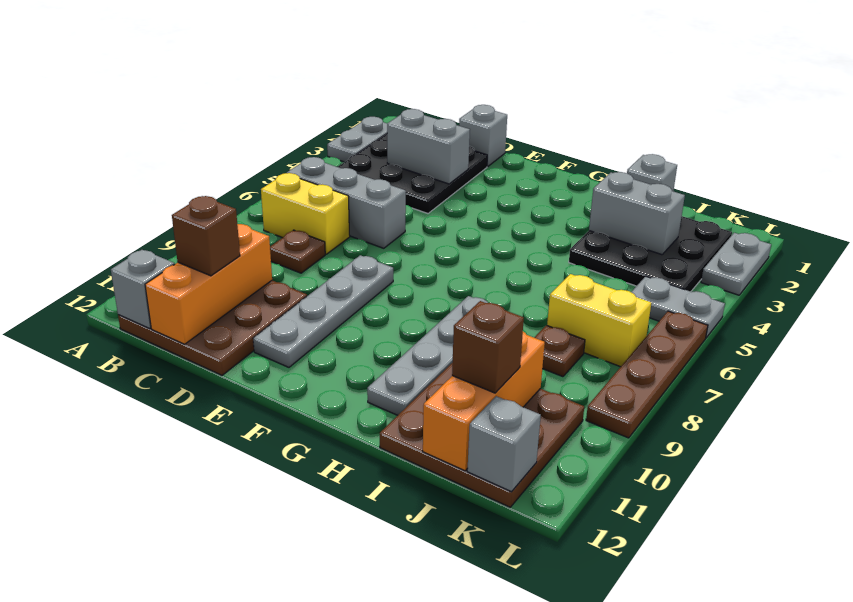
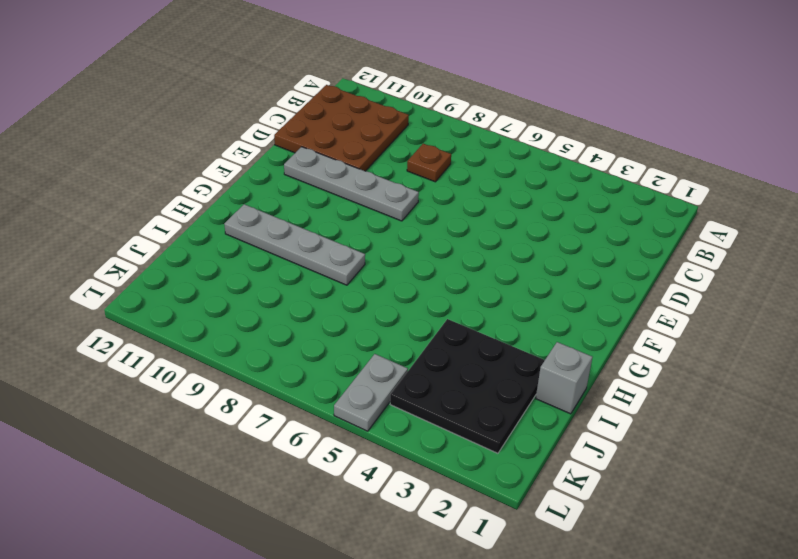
none -> grey 1x2 plate [327,117,387,162]
none -> black 3x3 plate [338,134,487,213]
none -> grey 1x3 brick [287,157,406,248]

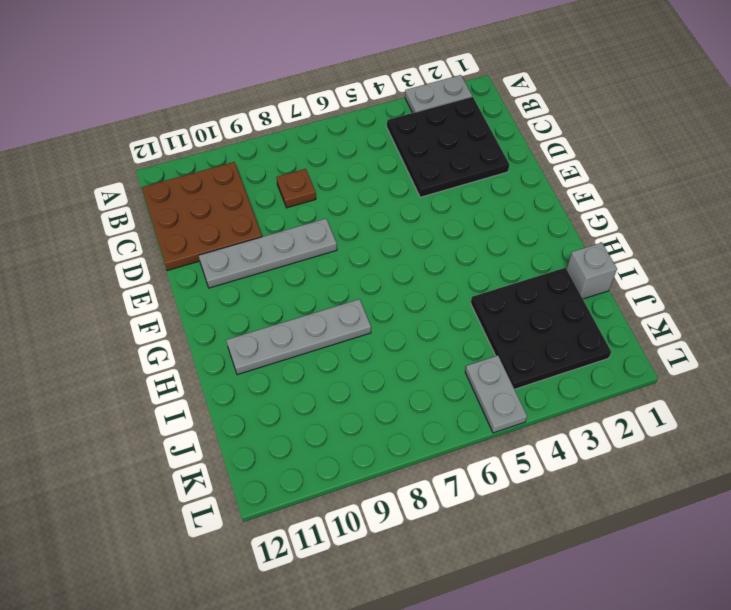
none -> grey 1x3 brick [287,157,406,248]
none -> yellow 1x2 brick [261,173,350,254]
none -> grey 1x1 brick [459,105,507,167]

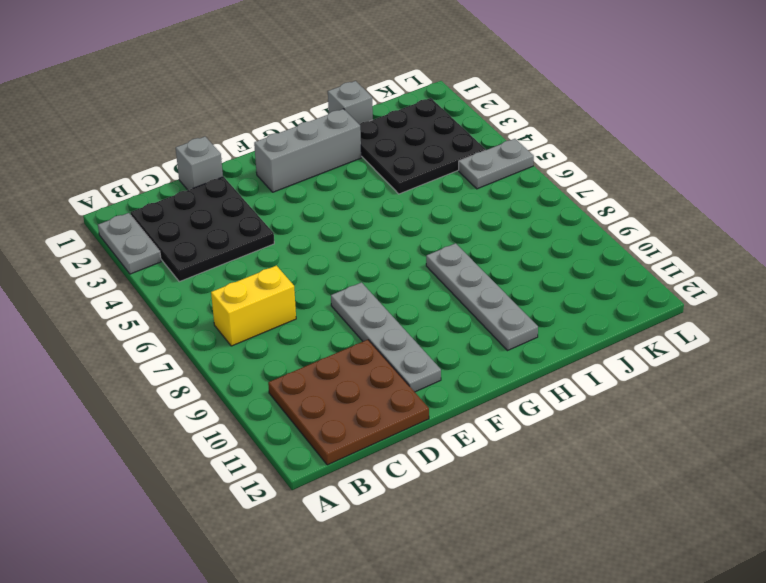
grey 1x3 brick [254,109,361,192] -> grey 1x3 brick moved to [287,157,406,248]
none -> brown 1x1 plate [270,230,325,273]
none -> brown 3x3 plate [380,363,584,507]
none -> yellow 1x2 brick [547,274,651,367]

